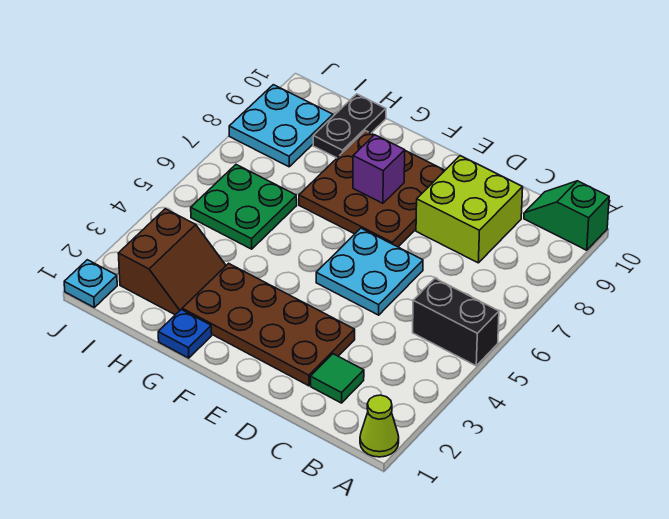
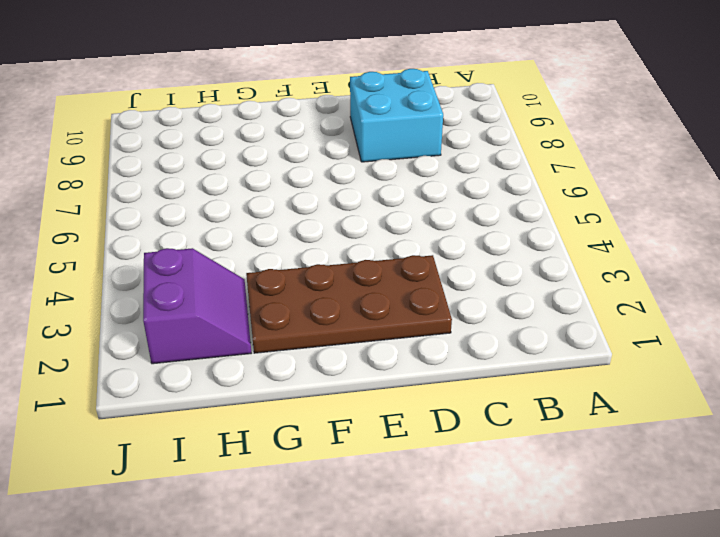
cyan 2x2 brick [350,69,443,162] -> lime 2x2 brick [416,156,523,263]
purple 2x2 slope [143,248,251,364] -> brown 2x2 slope [118,209,226,315]
none -> lime 1x1 cone [360,395,399,457]
none -> black 1x2 brick [413,278,499,366]
none -> green 1x2 slope [524,181,609,250]

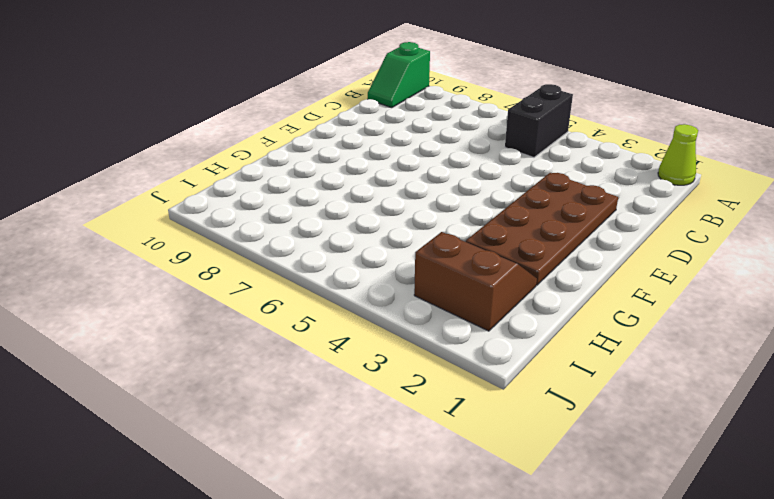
none -> green 1x1 tile [310,354,364,403]
none -> lime 2x2 brick [416,156,523,263]
none -> cyan 2x2 plate [316,228,423,315]

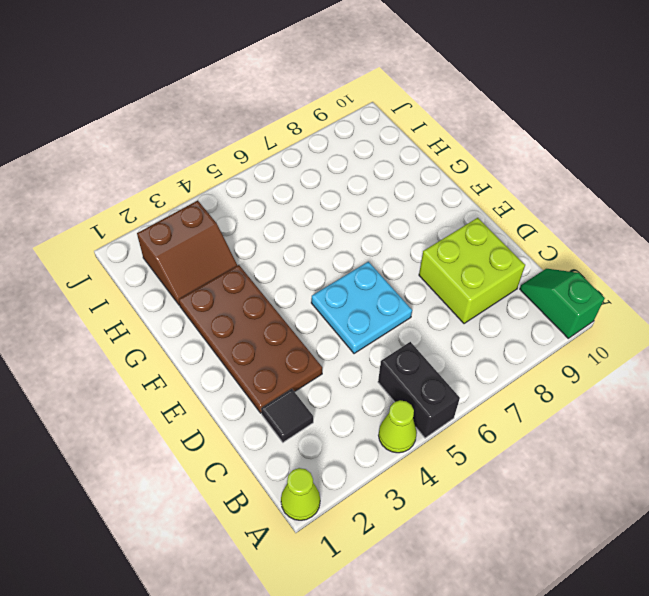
lime 1x1 cone [379,400,417,453] -> none
black 1x1 tile [261,389,313,442] -> green 1x1 tile [310,354,364,403]
none -> brown 3x3 plate [299,131,445,247]
none -> blue 1x1 plate [158,310,212,358]
none -> green 2x2 plate [191,165,297,249]

